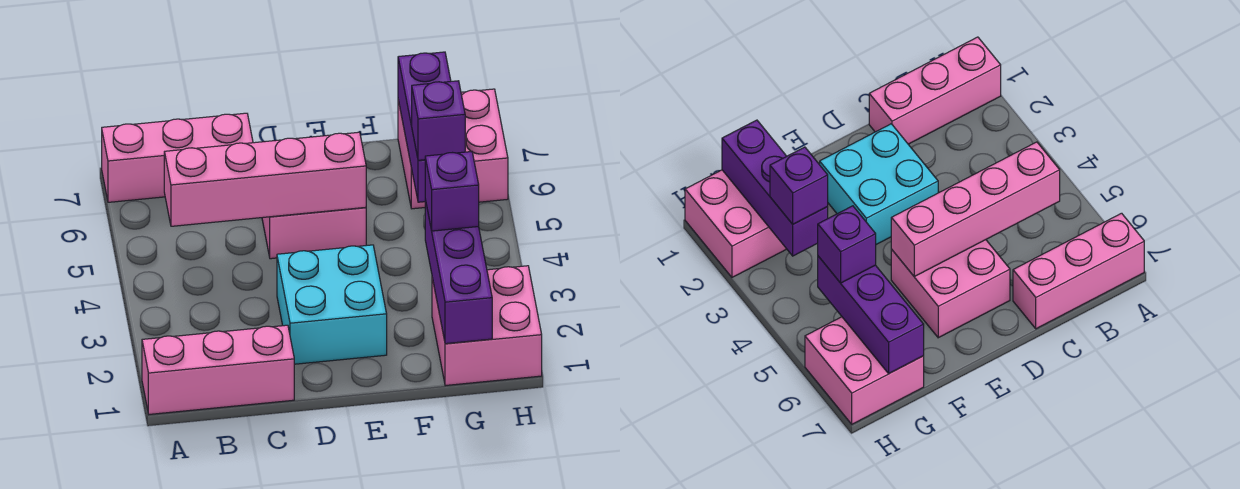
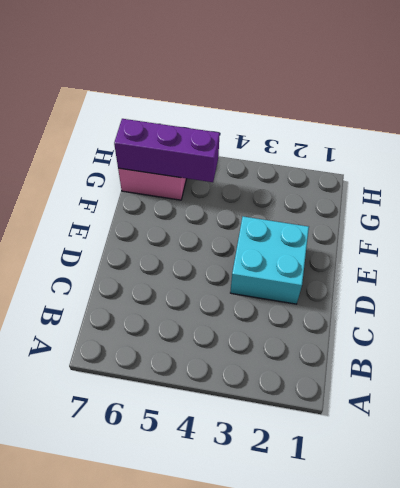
none -> pink 1x3 brick [142,325,294,414]
none -> pink 1x3 brick [102,113,253,202]

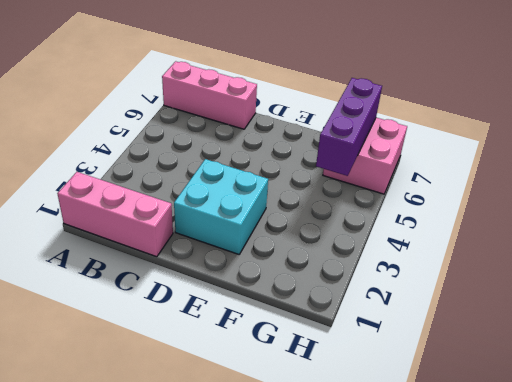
none -> pink 2x2 brick [262,207,366,259]
none -> pink 2x2 brick [432,266,542,386]

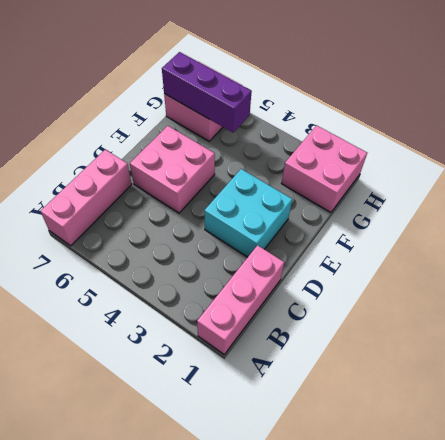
none -> pink 1x4 brick [164,132,366,226]
none -> purple 1x3 brick [425,200,492,344]

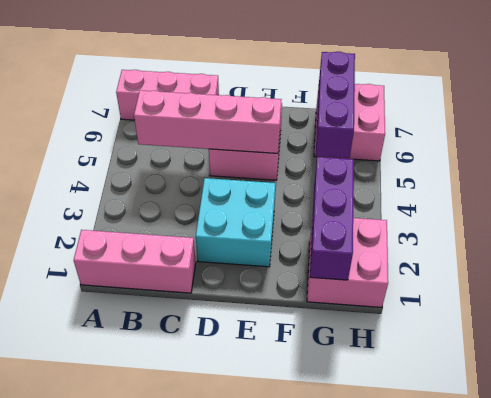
none -> purple 1x1 brick [425,152,479,231]
none -> purple 1x1 brick [412,81,465,160]

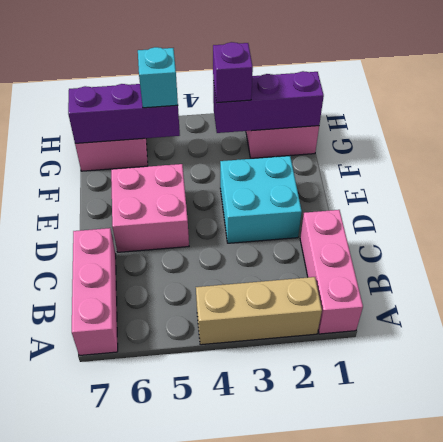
tan 1x3 brick [196,277,322,345] -> none
cyan 1x1 brick [138,47,178,108] -> purple 1x1 brick [412,81,465,160]
none -> pink 1x4 brick [164,132,366,226]

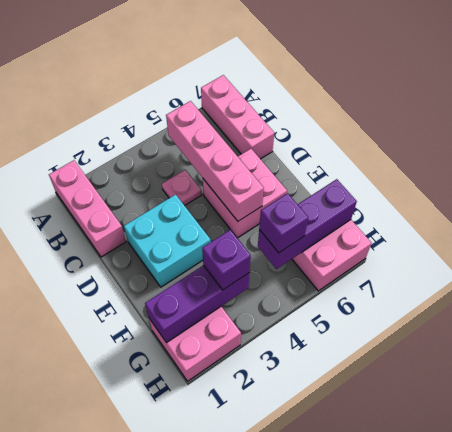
pink 1x1 plate [162,170,202,206] -> none

